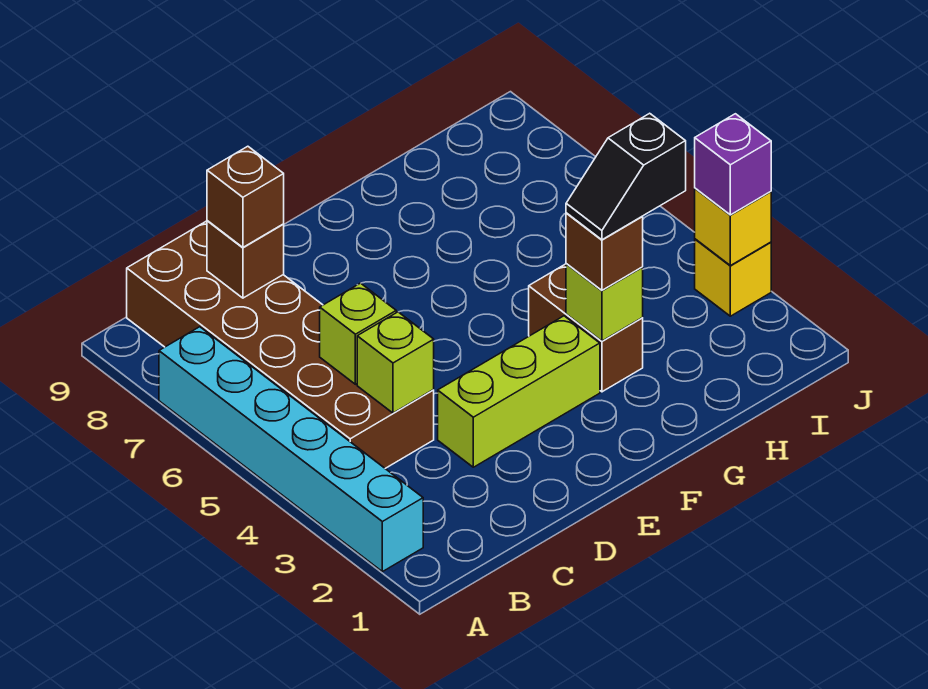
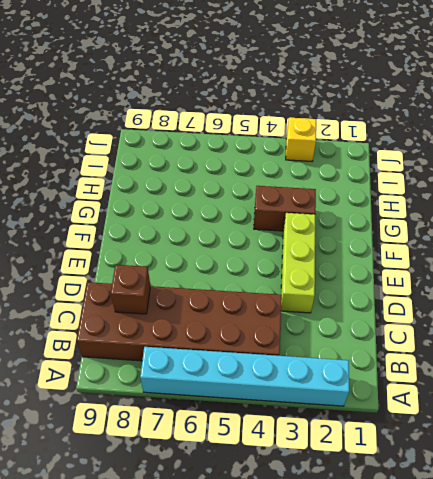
none -> lime 1x1 brick [357,312,434,413]
none -> lime 1x1 brick [320,283,396,384]
none -> lime 1x1 brick [566,264,643,341]

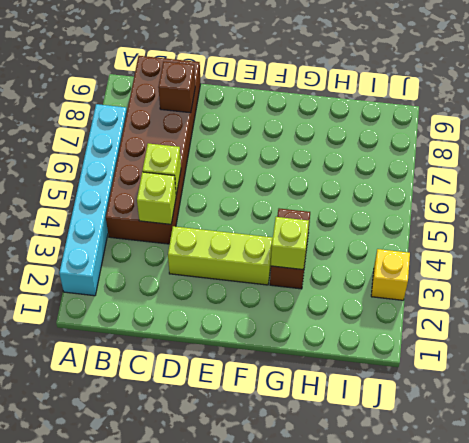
none -> yellow 1x1 brick [695,188,771,266]
none -> brown 1x1 brick [207,146,284,247]
none -> brown 1x1 brick [566,213,643,290]

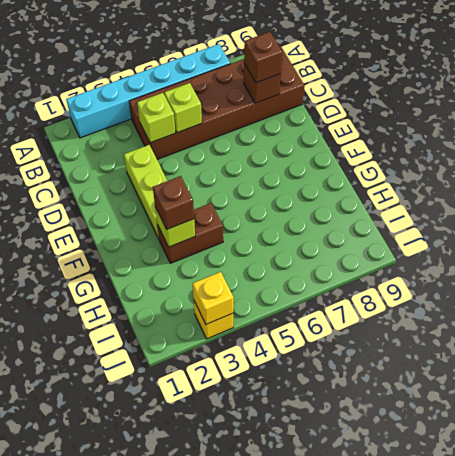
none -> purple 1x1 brick [695,114,771,215]
none -> black 1x2 slope [566,113,686,240]

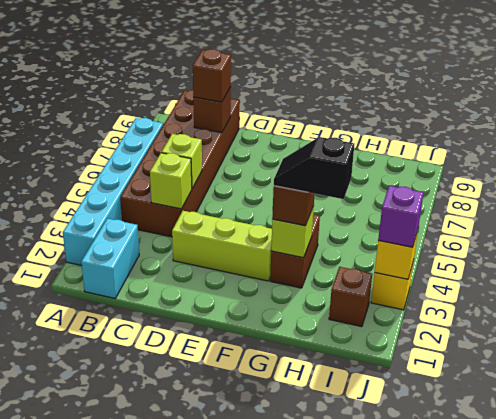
cyan 1x2 brick [81,219,139,298] -> none
brown 1x1 brick [329,267,372,327] -> none

